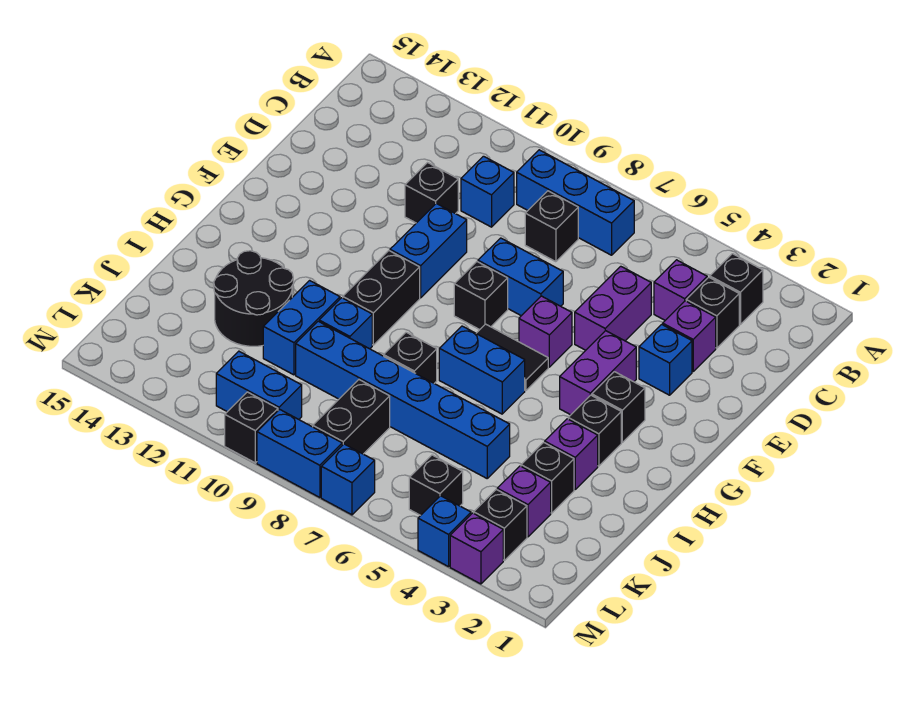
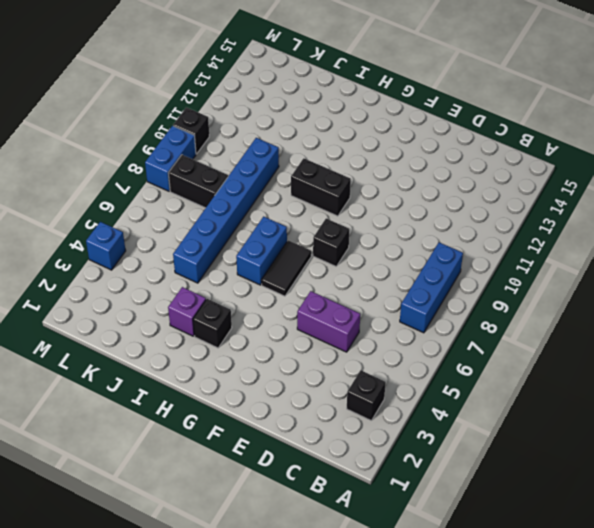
none -> black 1x1 brick [686,277,739,348]
none -> purple 1x1 brick [654,260,707,320]
none -> black 1x1 brick [525,191,578,262]
none -> blue 1x1 brick [461,156,514,227]

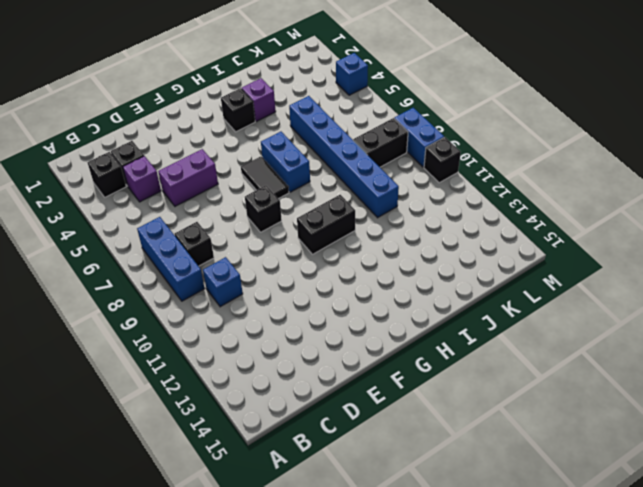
none -> purple 1x1 brick [663,301,716,371]
none -> black 1x1 brick [405,163,458,223]
none -> blue 1x1 brick [639,324,692,395]
none -> blue 1x2 brick [478,238,563,316]

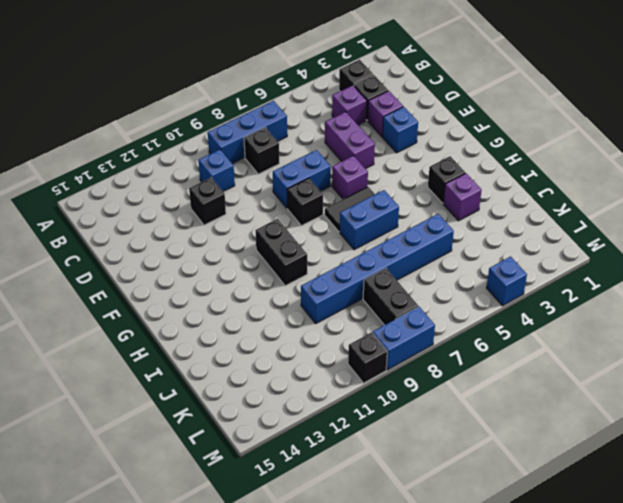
none -> blue 1x2 brick [390,203,467,298]
none -> purple 1x2 brick [560,331,636,415]
none -> black 1x1 brick [592,372,645,442]
none -> black 1x1 brick [384,332,437,383]

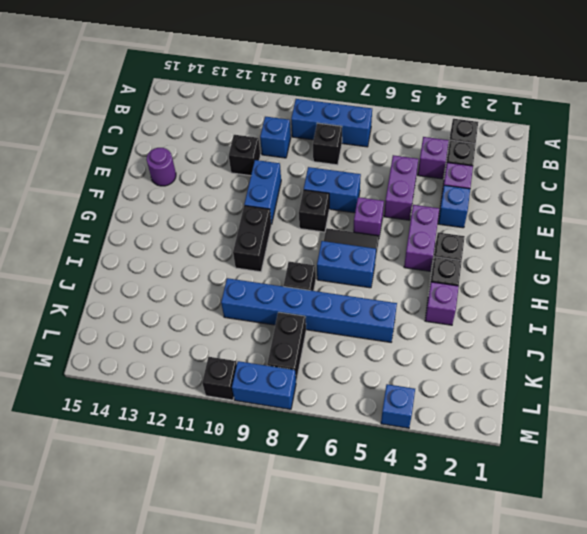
purple 1x1 round brick [146,148,176,186] -> none
none -> blue 1x1 brick [319,298,372,349]
none -> blue 1x2 brick [263,280,340,375]
none -> black 2x2 round brick [214,251,293,346]
none -> black 1x1 brick [521,442,574,513]

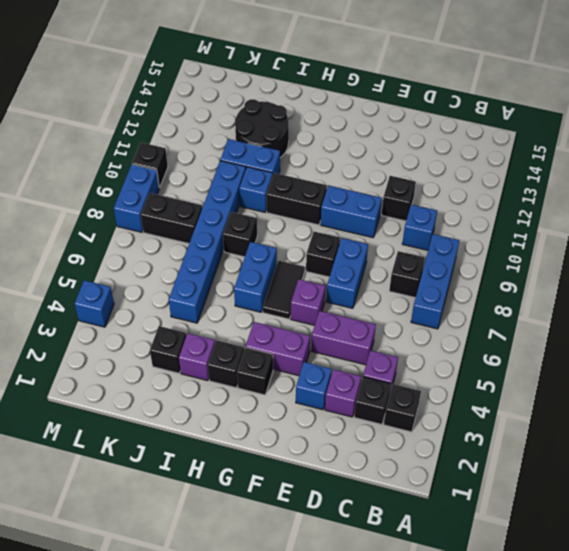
none -> purple 1x1 brick [497,466,551,537]
none -> black 1x1 brick [474,489,527,560]
none -> black 1x1 brick [409,455,463,515]
none -> blue 1x2 brick [216,351,302,419]

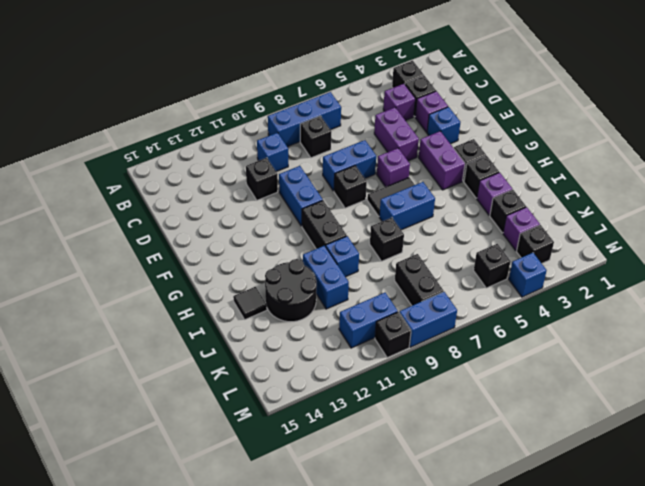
black 1x1 tile [233,287,267,319] -> none
none -> blue 1x6 brick [296,321,510,478]
none -> purple 1x1 brick [450,513,503,584]
none -> blue 1x1 brick [321,444,375,515]

